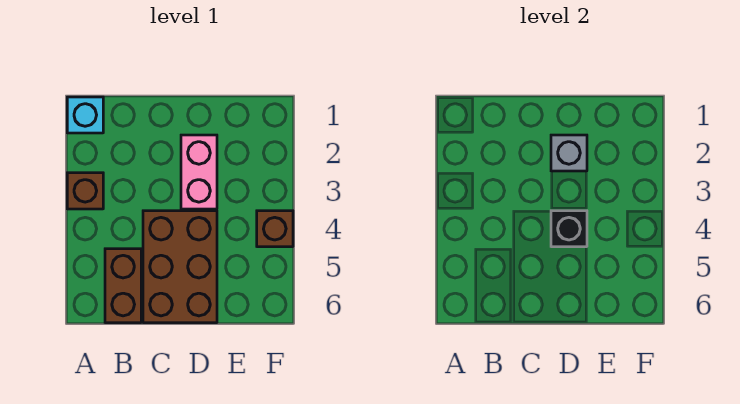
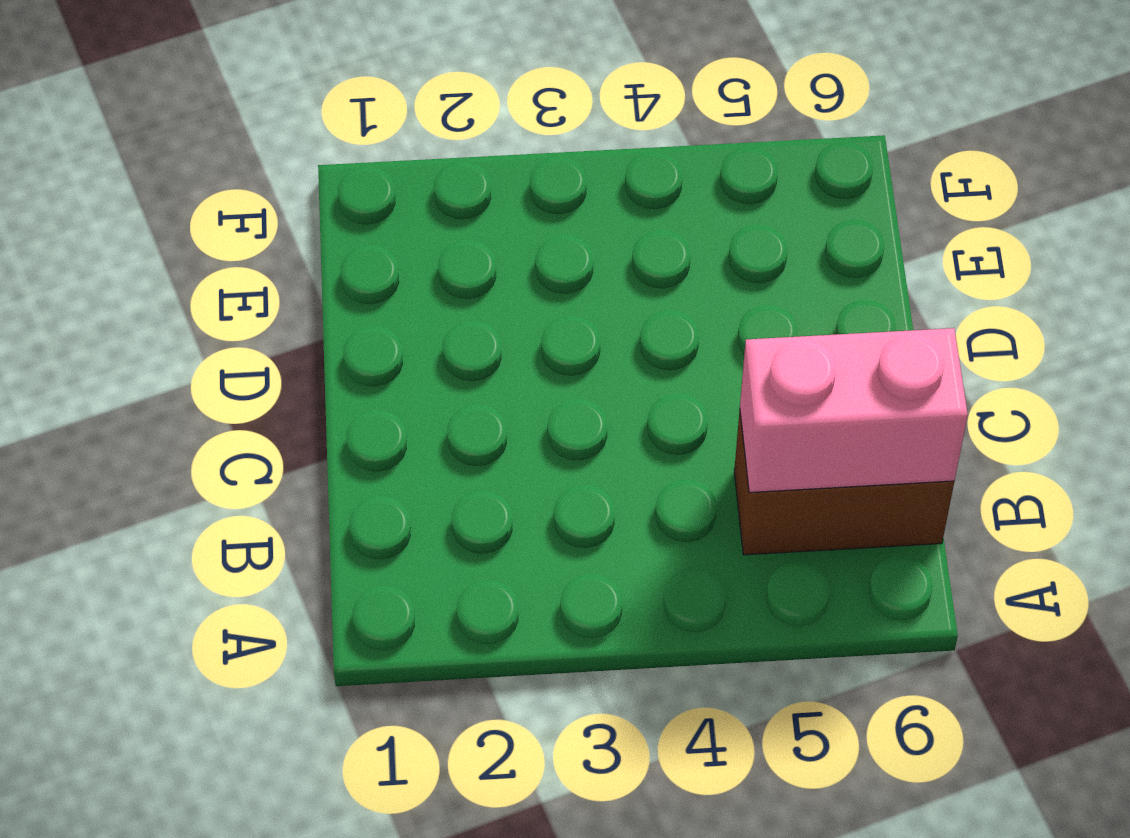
pink 1x2 brick [740,328,968,492] -> pink 1x2 brick moved to [181,135,217,209]
none -> cyan 1x1 brick [67,97,103,133]
none -> brown 1x1 brick [67,173,103,209]

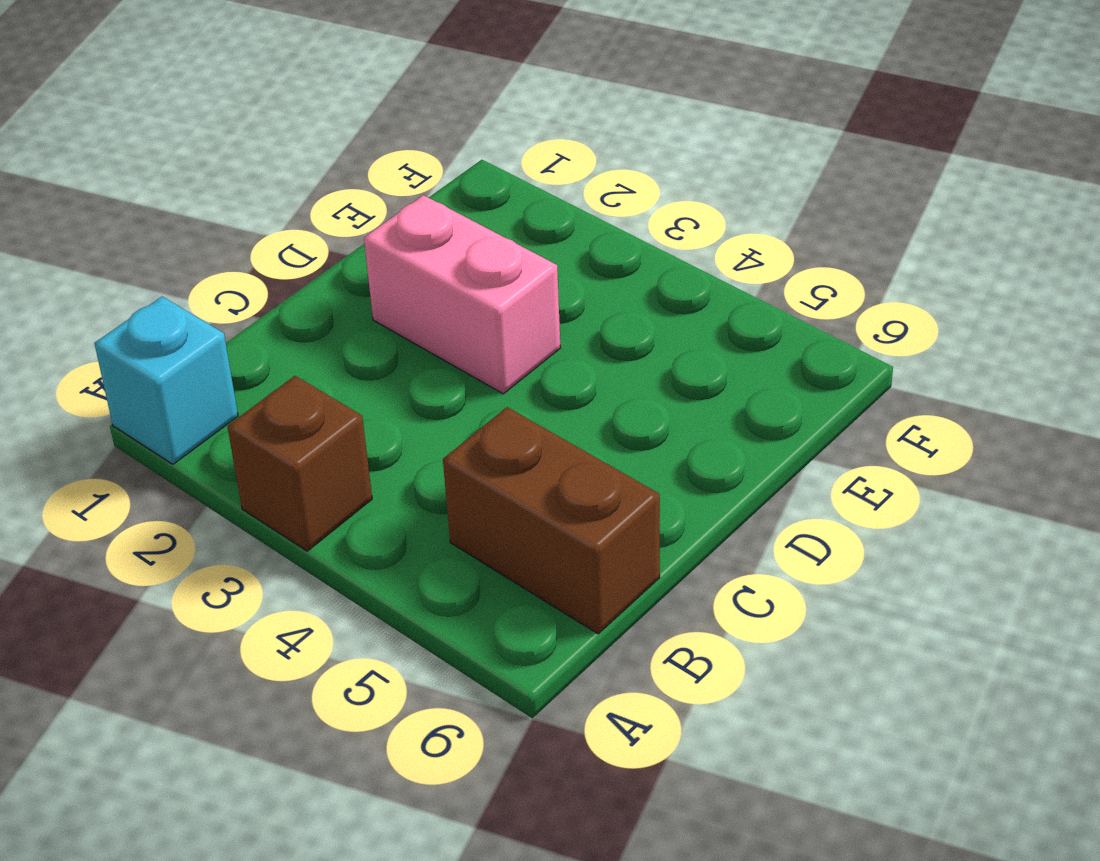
none -> brown 2x3 brick [143,211,217,323]
none -> brown 1x1 brick [257,211,293,247]

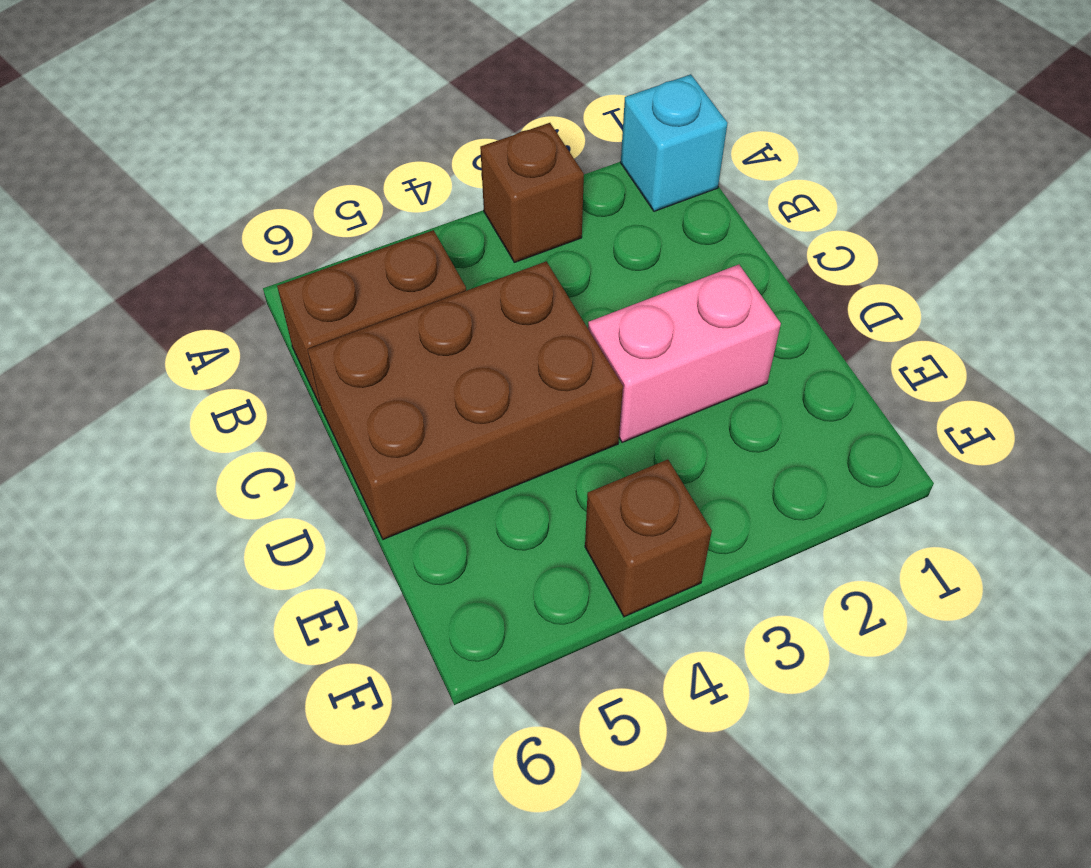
none -> grey 1x1 brick [551,135,587,171]
none -> black 1x1 brick [551,211,587,247]

